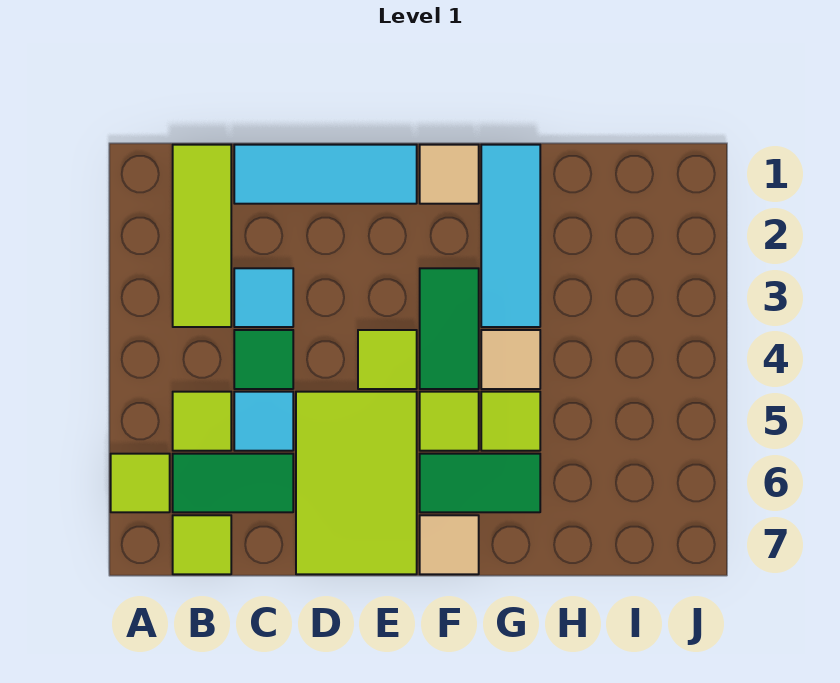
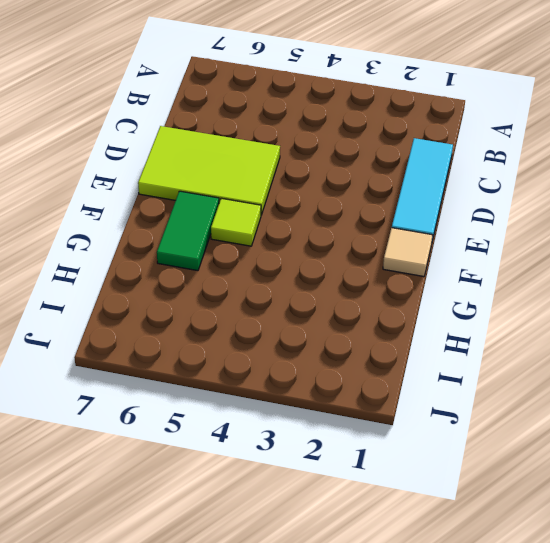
none -> lime 1x1 tile [111,454,170,512]
none -> lime 1x3 tile [173,145,231,327]
none -> lime 1x1 tile [173,392,231,451]

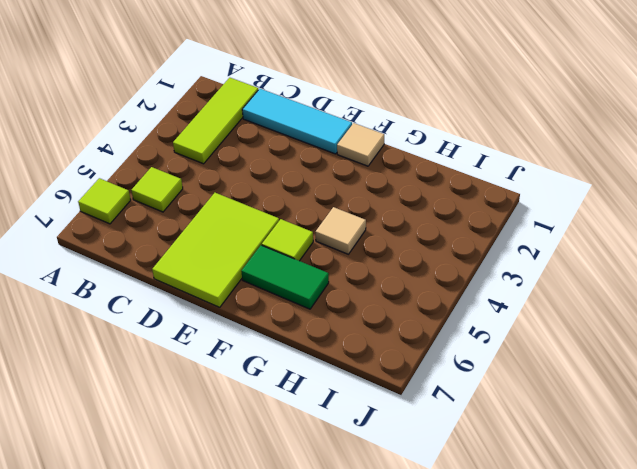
none -> green 1x2 tile [173,454,293,512]
none -> lime 1x1 tile [173,515,231,574]
none -> cyan 1x1 tile [234,268,293,327]

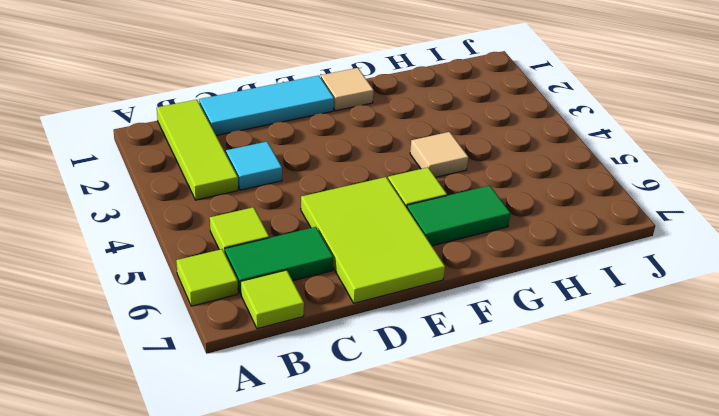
none -> green 1x1 tile [234,330,293,389]
none -> cyan 1x1 tile [234,392,293,451]
none -> lime 1x1 tile [358,330,417,389]

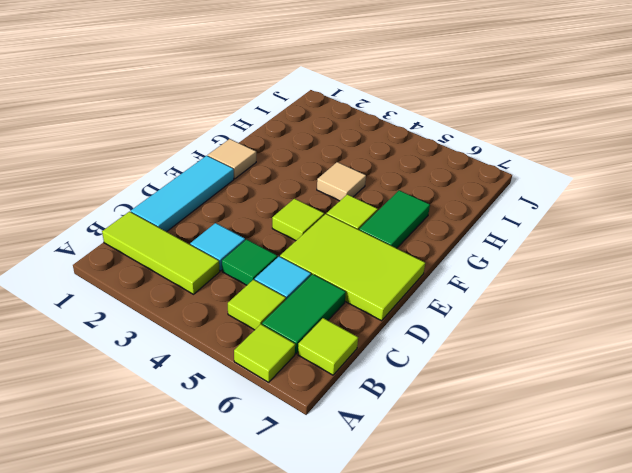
none -> green 1x2 tile [420,268,479,389]
none -> tan 1x1 tile [420,515,479,574]
none -> cyan 1x3 tile [481,145,540,327]

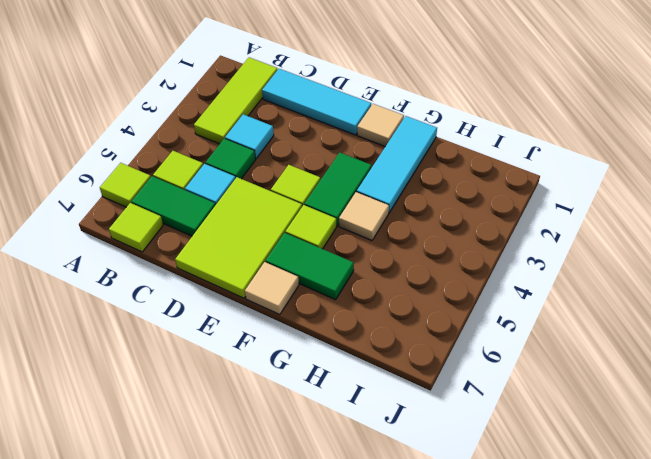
none -> lime 1x1 tile [481,392,540,451]

